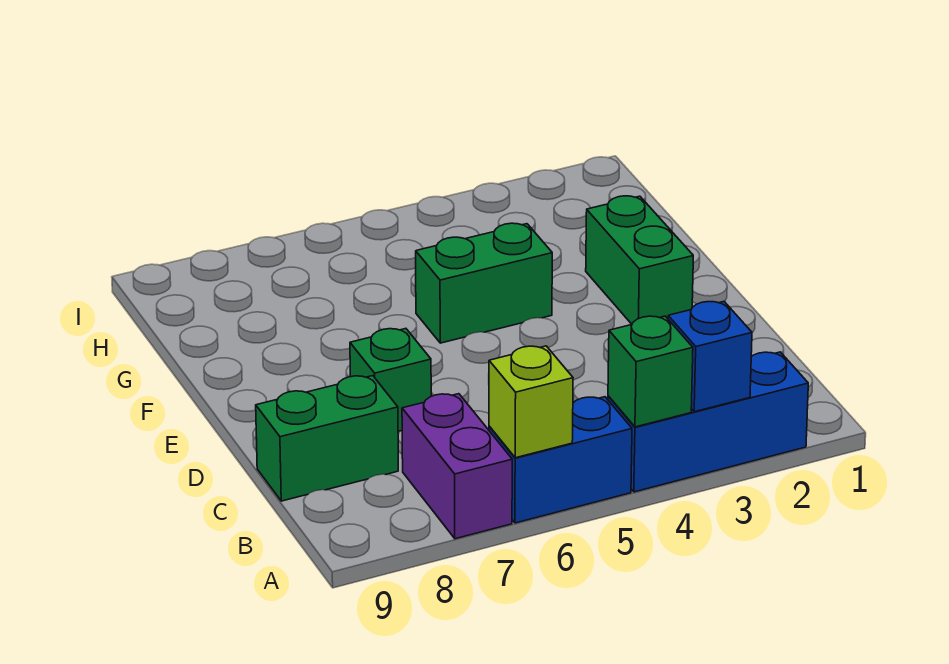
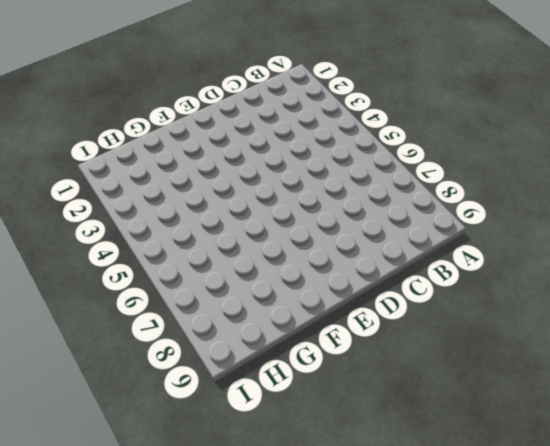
none -> blue 1x3 brick [608,352,808,492]
none -> blue 1x2 brick [489,397,632,523]

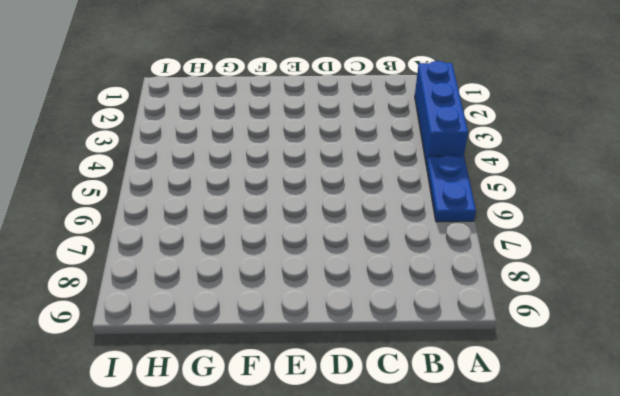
blue 1x2 plate [427,155,476,222] -> blue 1x2 brick [489,397,632,523]
none -> purple 1x2 brick [402,394,512,539]
none -> green 1x2 brick [256,376,398,501]

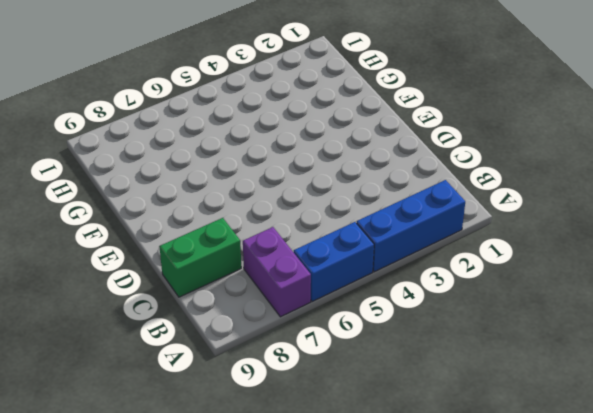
none -> green 1x1 brick [350,329,431,431]
none -> green 1x2 brick [586,196,693,324]

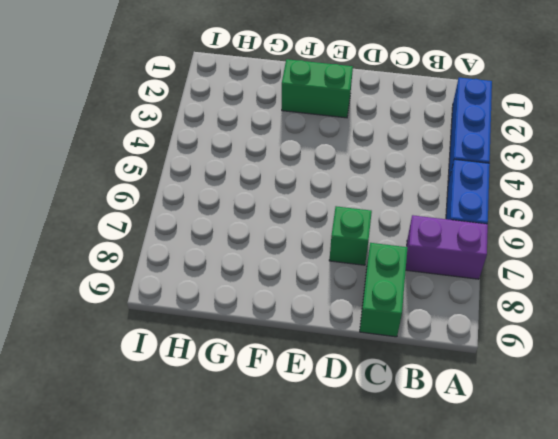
none -> green 1x2 brick [416,223,552,343]
none -> blue 1x1 brick [668,302,752,412]

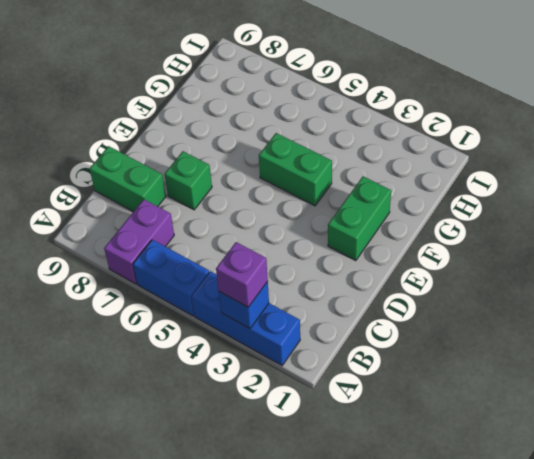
purple 1x1 brick [216,242,268,307] -> none
none -> green 1x1 brick [608,316,693,427]
none -> lime 1x1 brick [489,346,573,458]

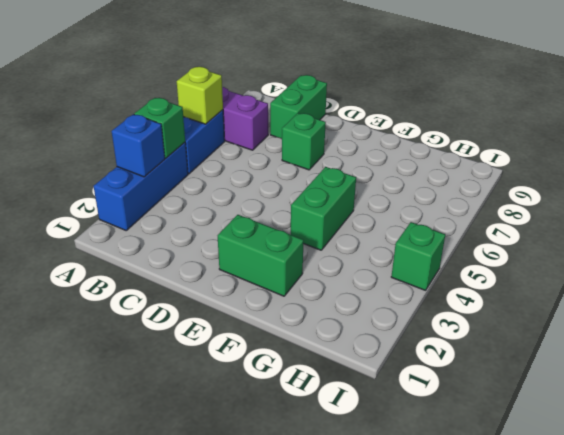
green 1x1 brick [391,222,445,290] -> none

